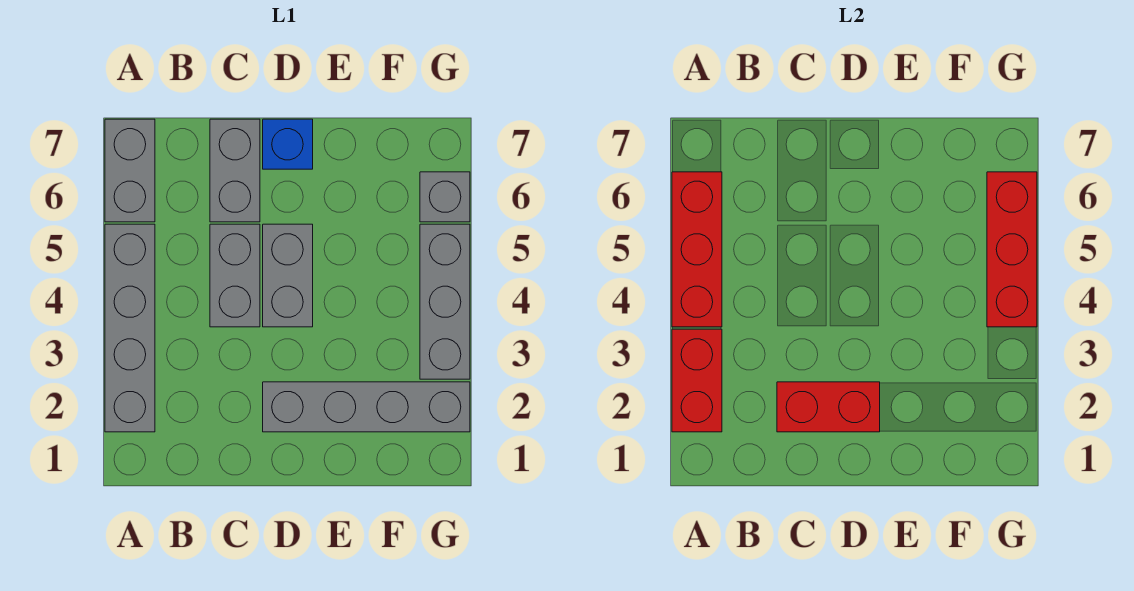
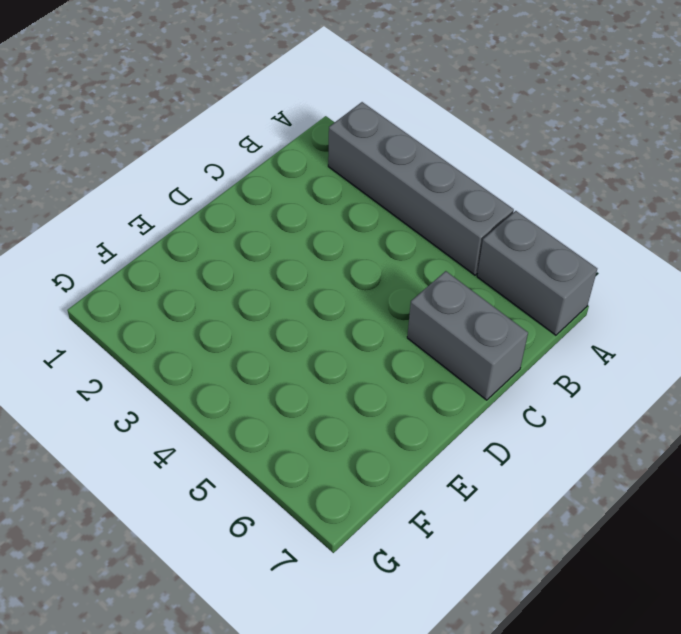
none -> grey 1x2 brick [210,224,260,327]
none -> grey 1x4 brick [263,382,470,432]
none -> grey 1x2 brick [263,224,313,327]

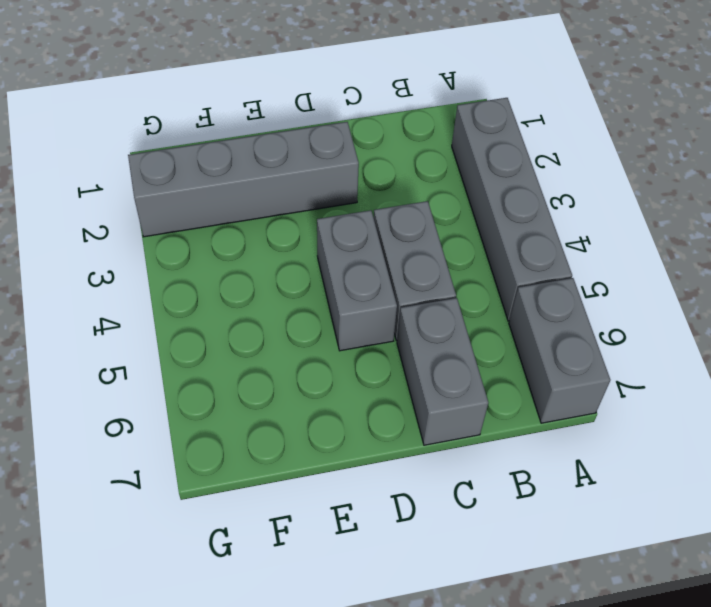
none -> blue 1x1 brick [263,119,313,169]
none -> grey 1x3 brick [420,224,470,379]
none -> grey 1x1 brick [420,172,470,222]

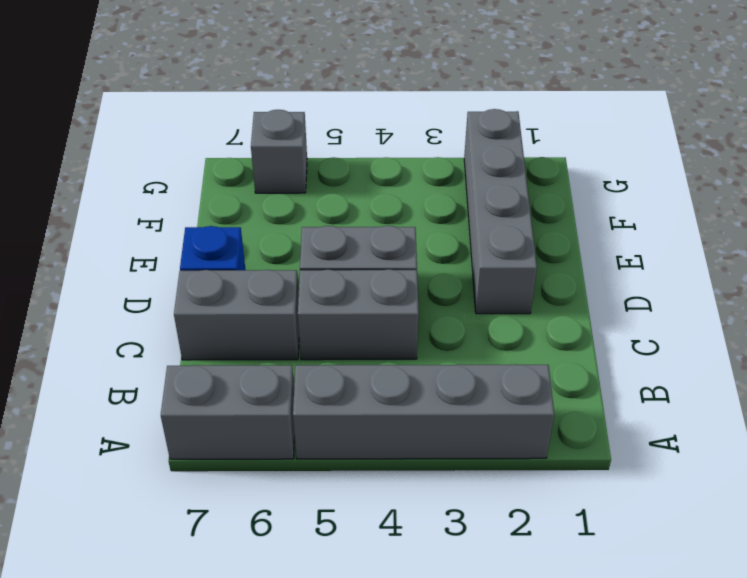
none -> grey 1x3 brick [420,224,470,379]
none -> red 1x2 brick [672,329,722,432]
none -> red 1x3 brick [672,172,722,327]

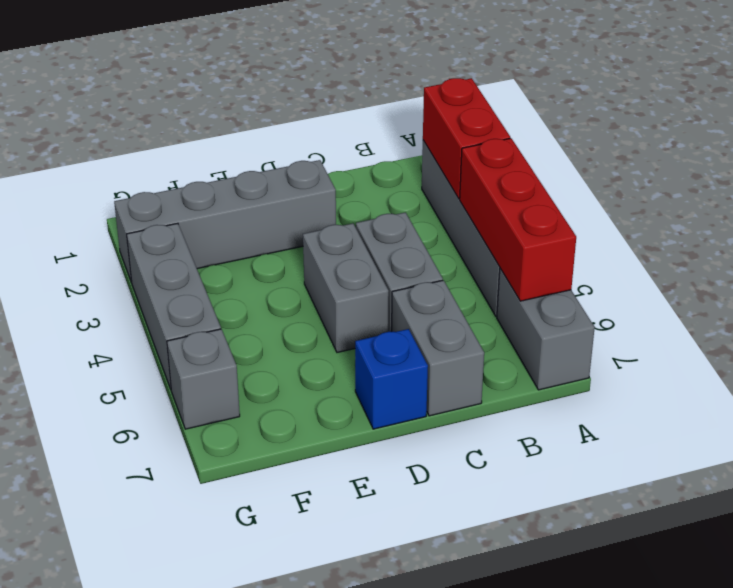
none -> red 1x2 brick [777,382,880,432]
none -> red 1x3 brick [987,172,1037,327]

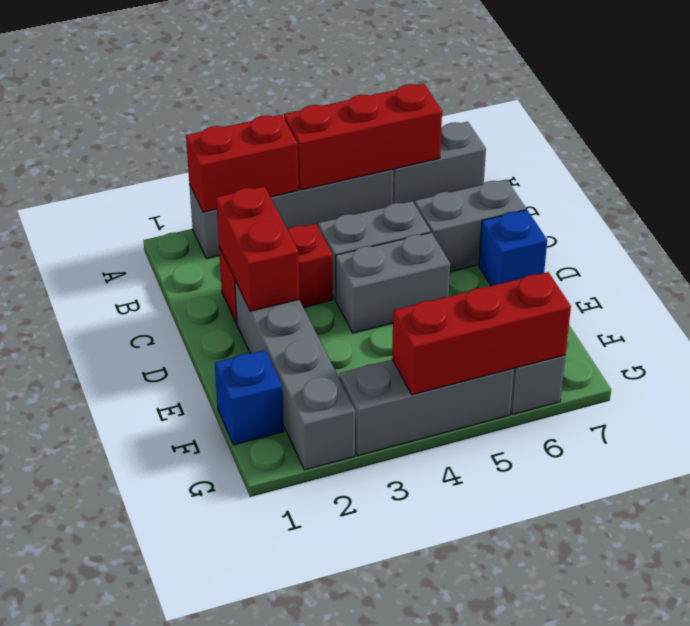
red 1x2 brick [219,224,333,324] -> none
blue 1x1 brick [215,350,284,445] -> none

